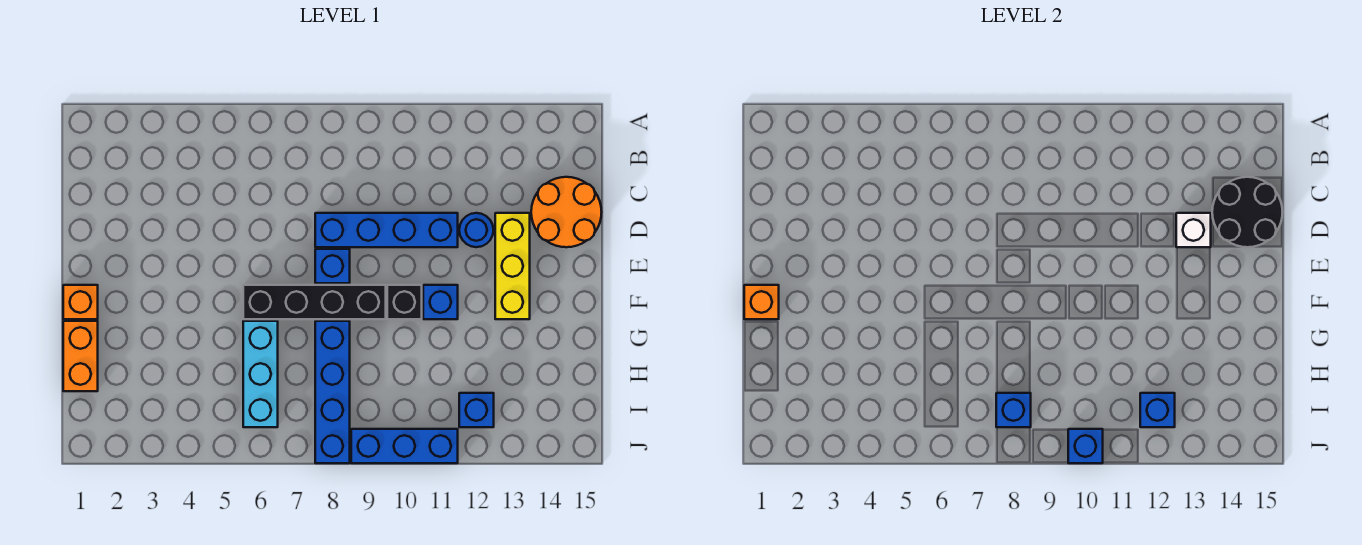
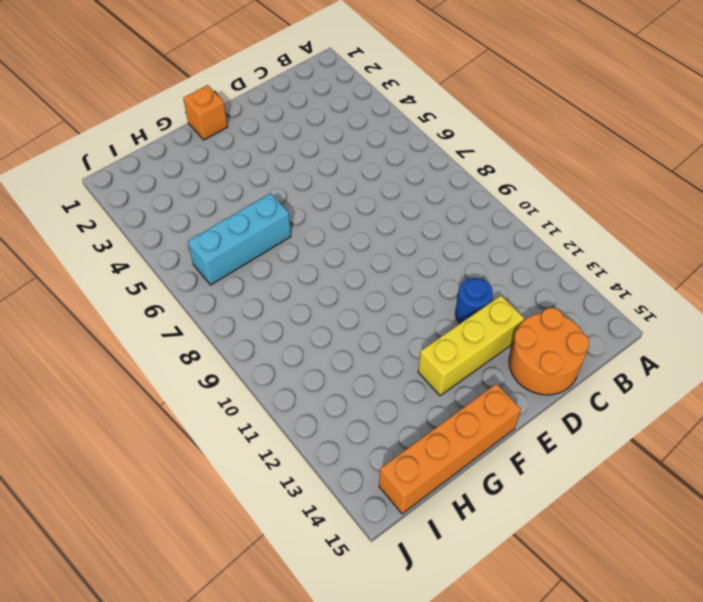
orange 1x4 brick [379,384,521,514] -> none
none -> blue 1x4 brick [315,213,458,247]
none -> blue 1x1 brick [315,249,350,283]
none -> black 1x4 brick [243,285,386,319]

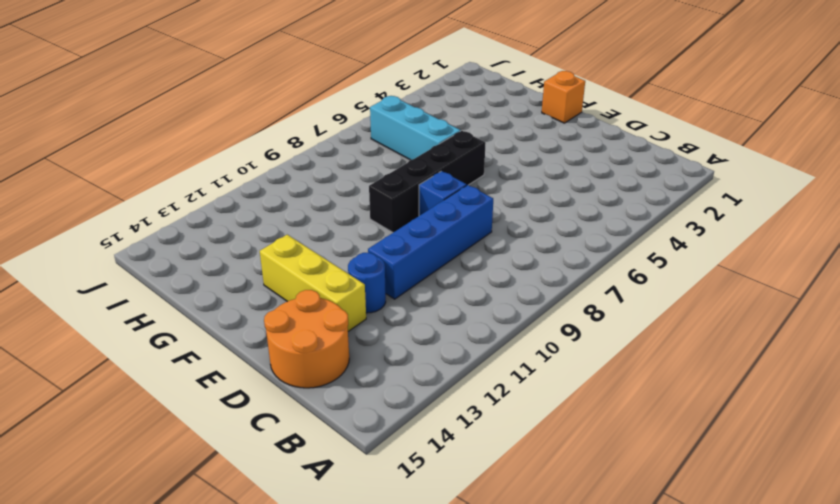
none -> black 1x1 brick [387,285,422,319]
none -> blue 1x1 brick [423,285,458,319]
none -> orange 1x2 brick [63,321,98,391]

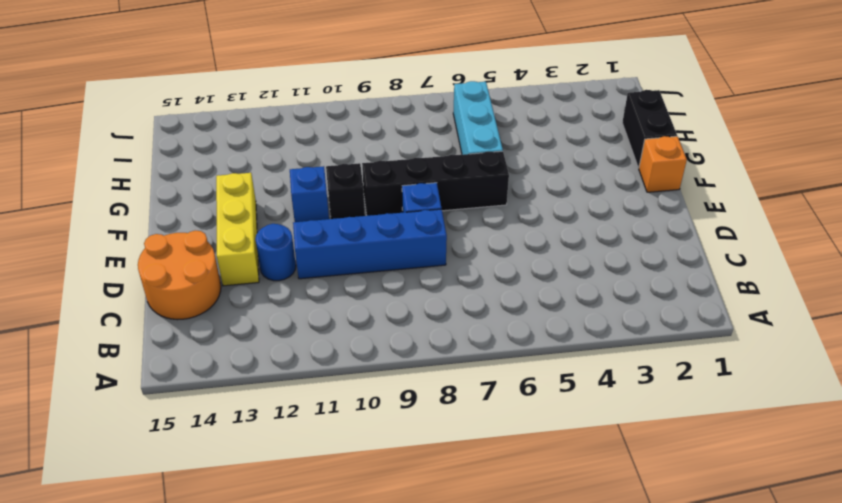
black 1x2 brick [622,90,677,168] -> orange 1x2 brick [63,321,98,391]
none -> blue 1x4 brick [315,321,350,463]
none -> blue 1x1 brick [459,393,494,427]
none -> blue 1x3 brick [351,429,458,463]

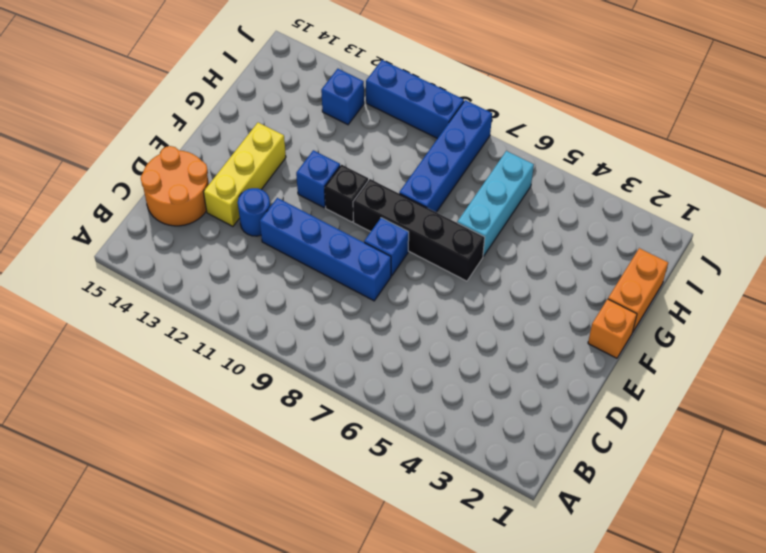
none -> black 2x2 round brick [1212,177,1283,247]
none -> white 1x1 brick [1176,213,1211,247]
none -> orange 1x1 brick [744,285,779,319]

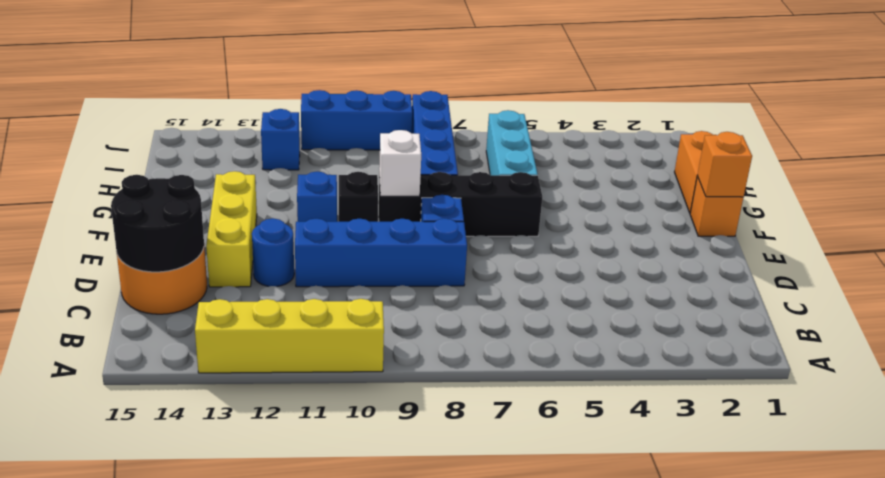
yellow 1x4 brick [195,299,384,373] -> none
white 1x1 brick [379,130,421,196] -> white 1x1 brick moved to [1176,213,1211,247]
none -> blue 1x1 brick [996,393,1031,427]
none -> blue 1x1 brick [1140,393,1175,427]
none -> blue 1x1 brick [1068,429,1103,463]

